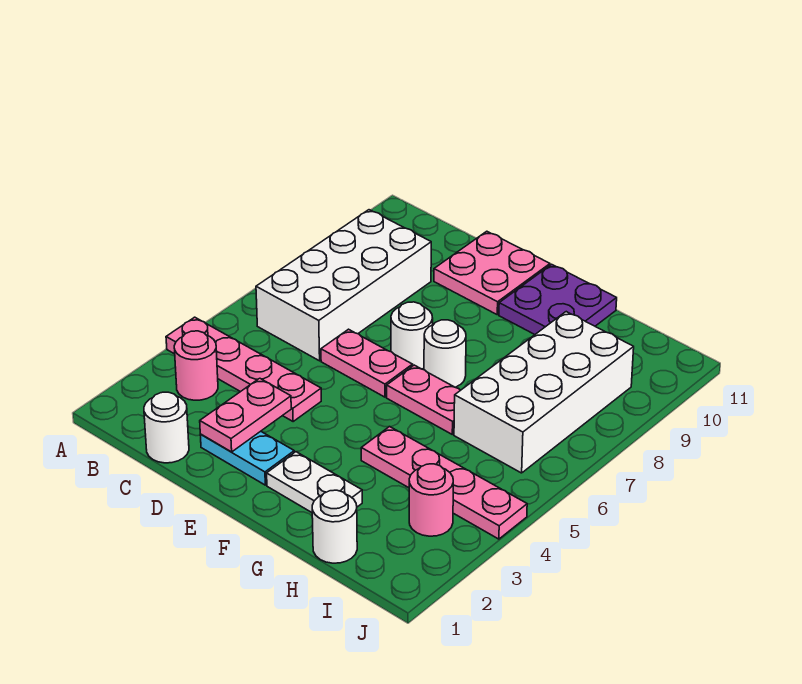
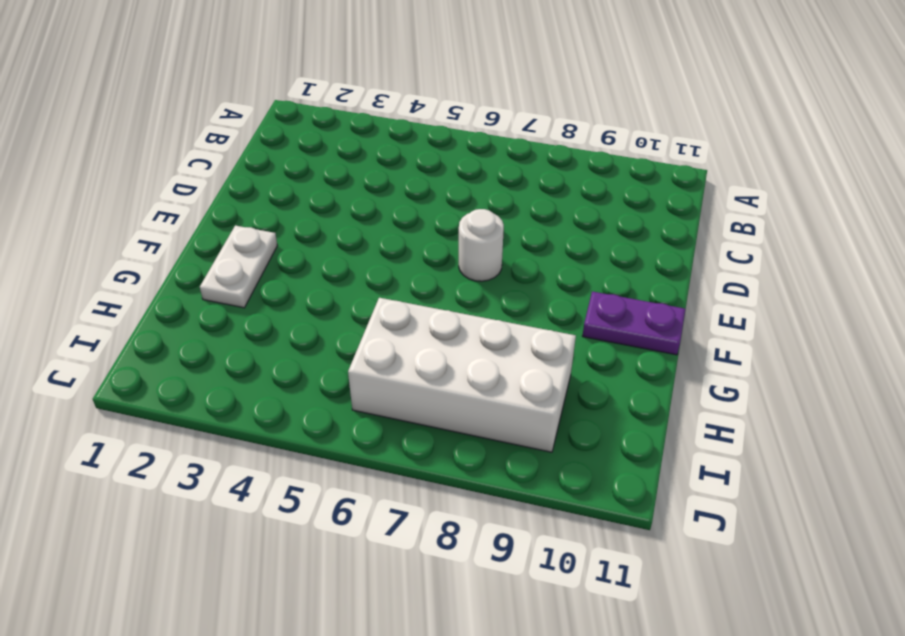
purple 1x2 plate [583,291,685,355] -> purple 2x2 plate [499,264,617,334]
none -> pink 1x4 plate [166,317,321,422]
none -> pink 1x1 round brick [174,331,218,400]
none -> white 2x4 brick [256,210,431,361]

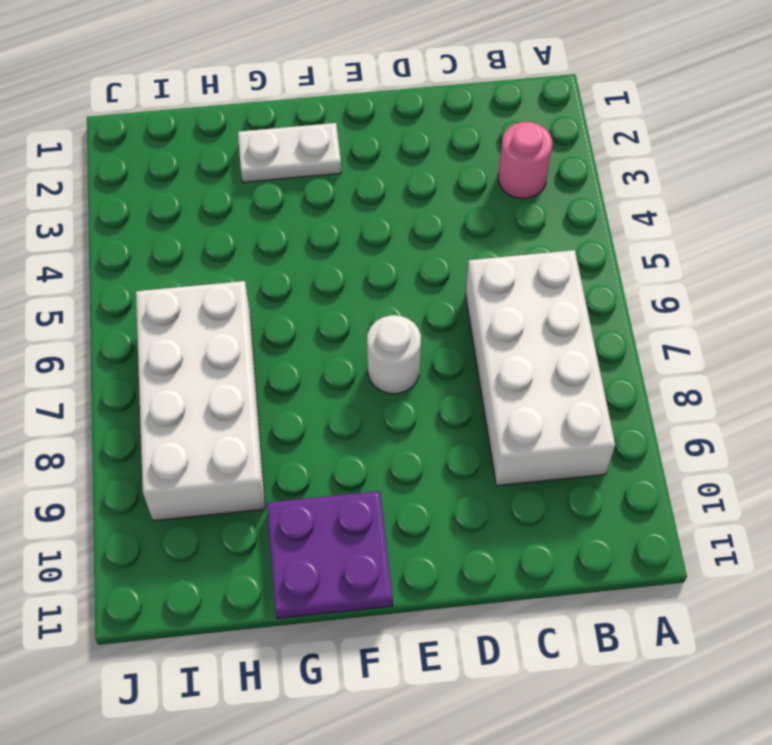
none -> pink 1x4 plate [166,317,321,422]
none -> white 1x1 round brick [144,392,189,463]
none -> cyan 1x2 plate [200,431,294,485]

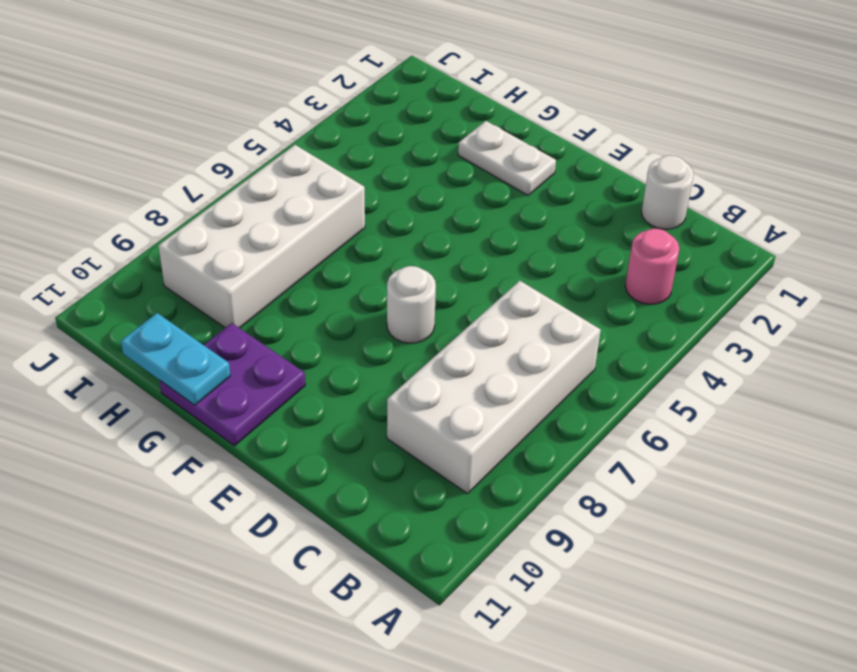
cyan 1x2 plate [121,313,230,405] -> cyan 1x2 plate moved to [200,431,294,485]
none -> pink 1x4 plate [166,317,321,422]
none -> pink 1x2 plate [321,329,413,397]
none -> pink 2x2 plate [434,231,550,315]

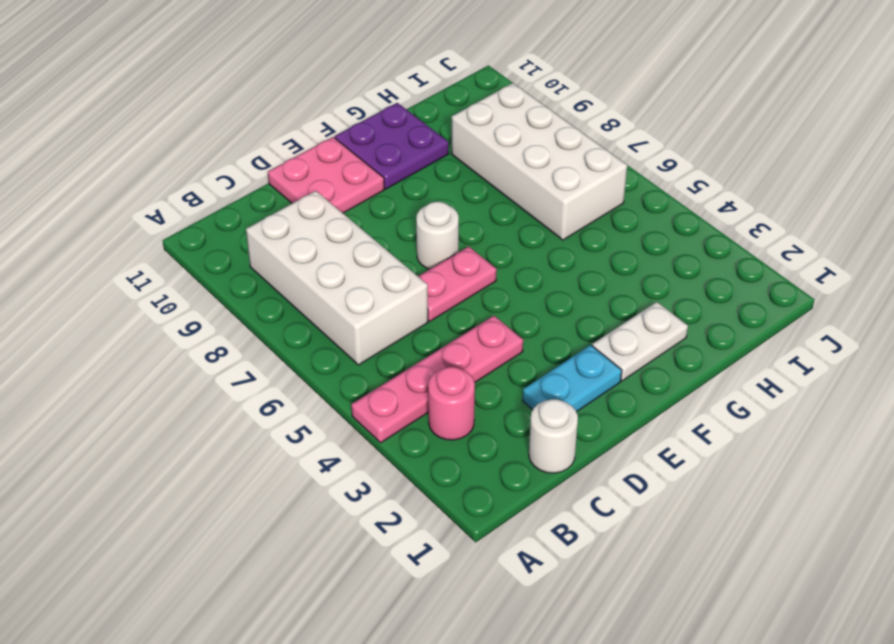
none -> pink 1x2 plate [387,365,460,434]
none -> white 1x1 round brick [424,320,466,387]
none -> pink 1x4 plate [361,427,527,539]

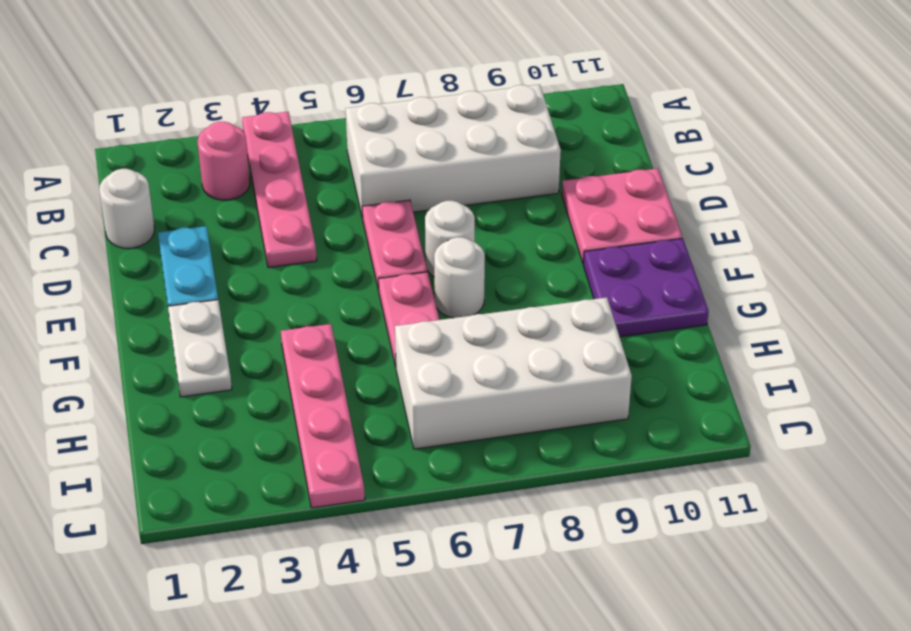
none -> white 1x1 round brick [312,490,357,563]
none -> pink 1x1 round brick [409,464,453,536]
none -> pink 1x2 plate [200,378,291,452]

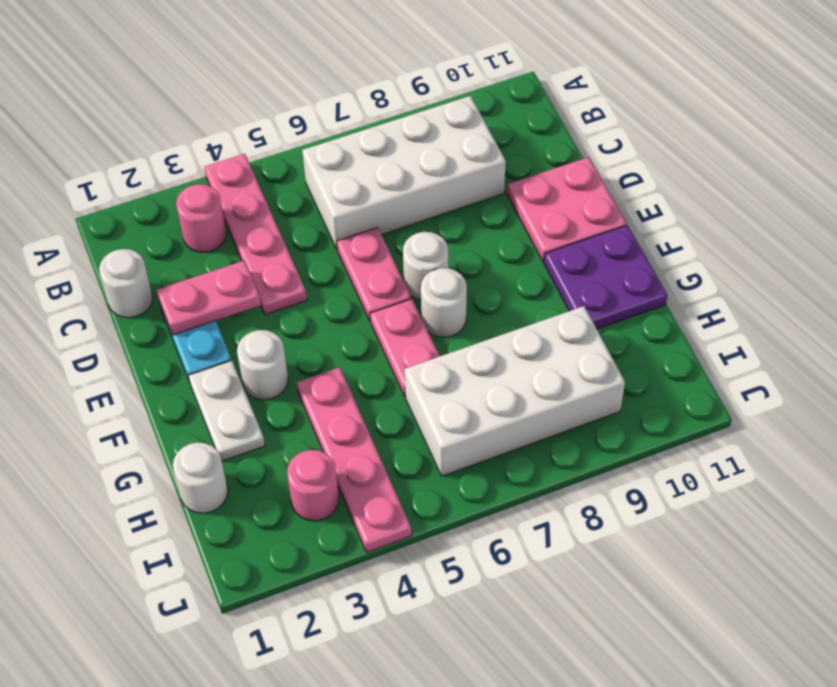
white 1x1 round brick [237,330,288,400] -> none

